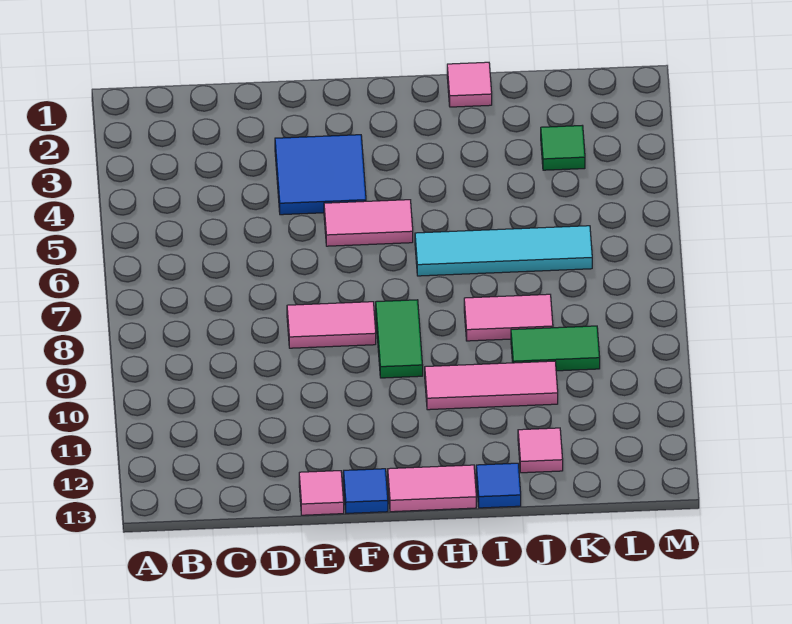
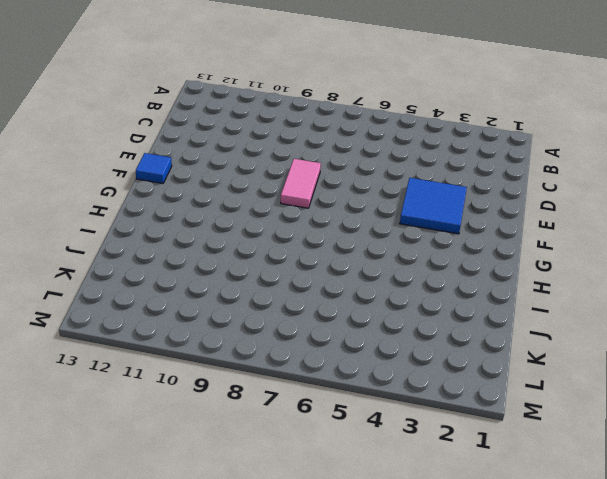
none -> pink 1x1 tile [299,471,344,515]
none -> pink 1x2 tile [324,200,413,246]
none -> green 1x2 tile [376,300,423,378]

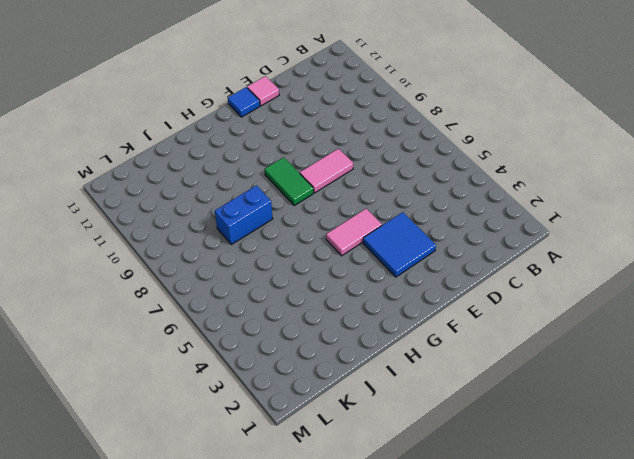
blue 1x2 brick [215,185,273,244] -> pink 1x2 tile [464,294,553,341]
none -> pink 1x2 tile [388,465,476,512]
none -> cyan 1x4 tile [415,226,592,276]
none -> pink 1x3 tile [425,361,558,410]

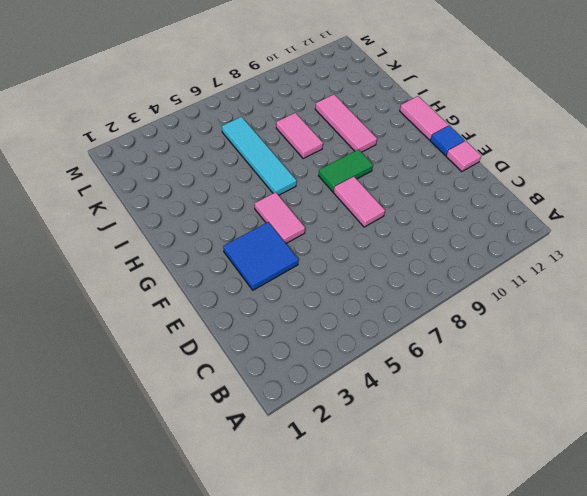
none -> pink 1x1 tile [447,62,492,107]
none -> blue 1x1 tile [476,463,521,508]
none -> green 1x2 tile [511,326,600,371]

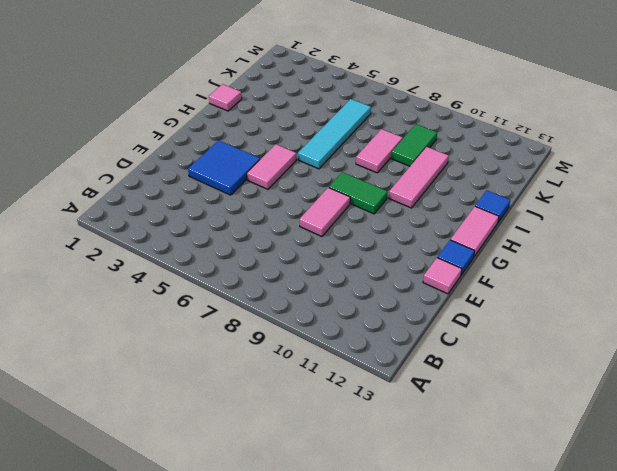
none -> pink 1x1 tile [518,428,563,473]
none -> green 1x1 tile [541,126,585,170]

